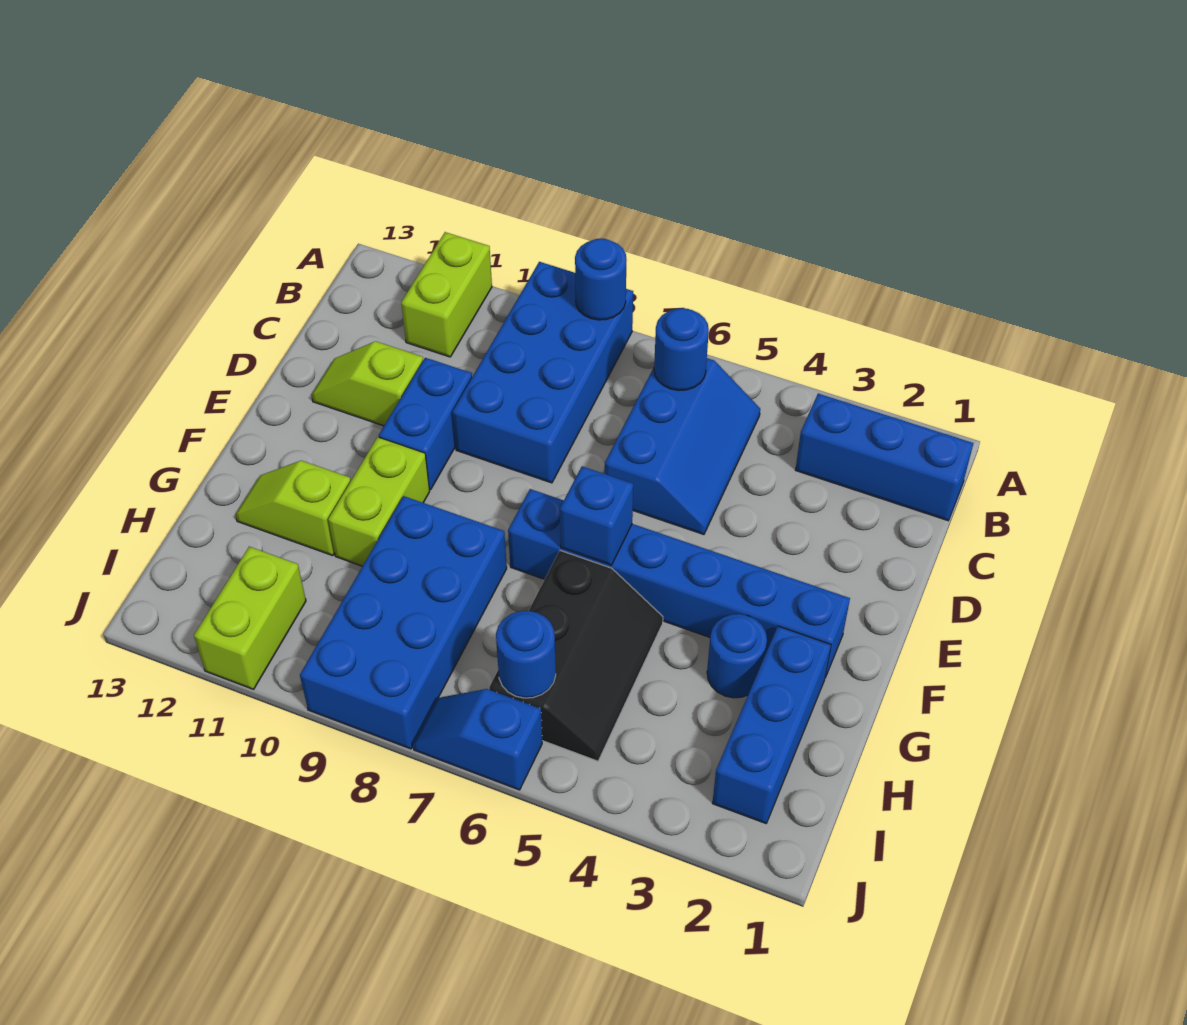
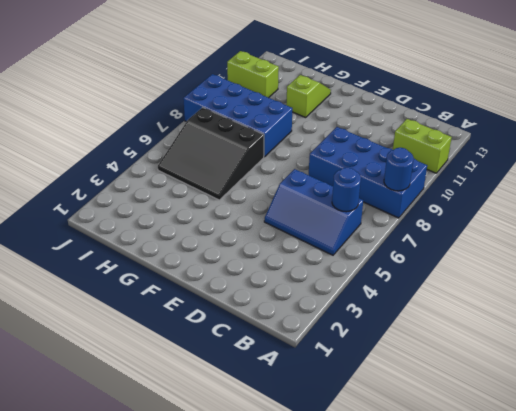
black 3x3 slope [158,107,264,200] -> black 2x3 slope [489,551,663,761]
none -> blue 1x3 brick [795,394,973,521]
none -> blue 1x2 brick [379,358,472,490]
none -> lime 1x2 slope [312,341,423,426]

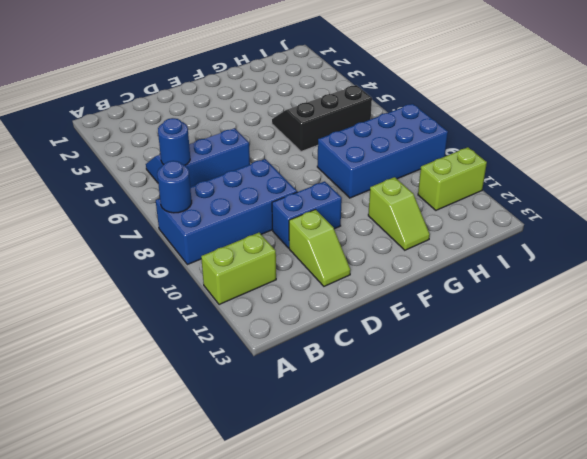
none -> blue 1x3 brick [795,394,973,521]
none -> blue 1x6 brick [508,489,850,678]
none -> lime 1x2 brick [328,437,430,566]

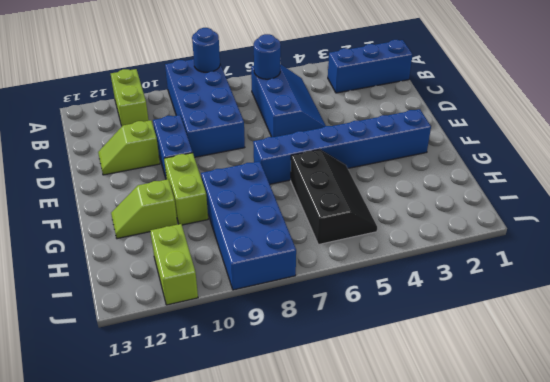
none -> blue 1x3 brick [712,626,831,823]
none -> blue 1x1 round brick [707,614,767,698]
none -> blue 1x2 slope [413,689,542,790]

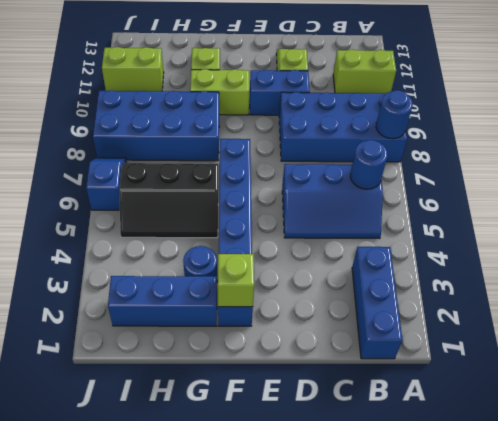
lime 1x1 brick [218,254,254,307] -> none
none -> blue 1x1 brick [560,466,633,565]
none -> blue 1x1 round brick [496,611,556,698]

